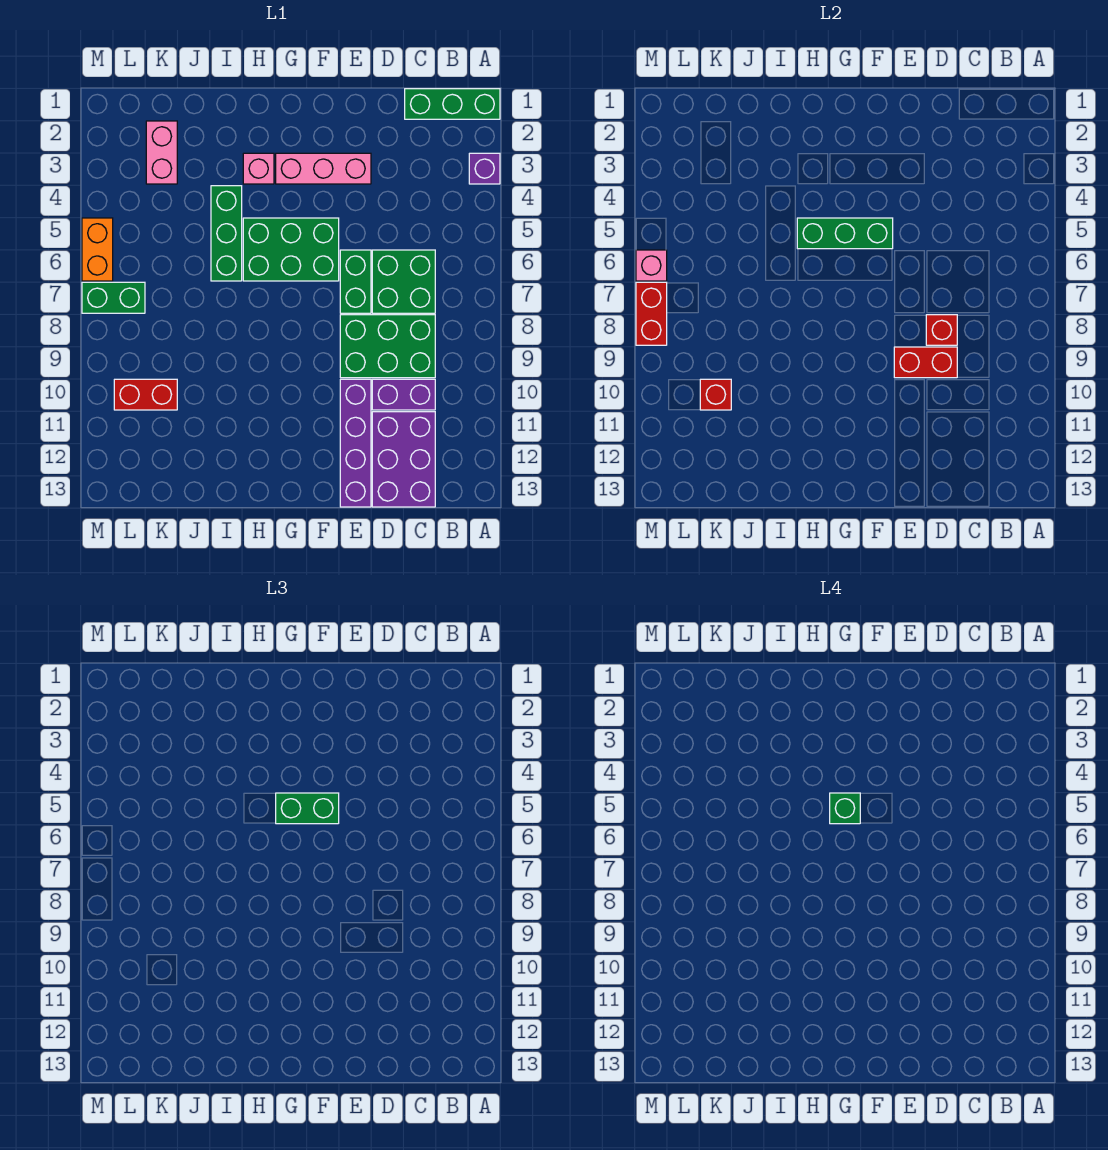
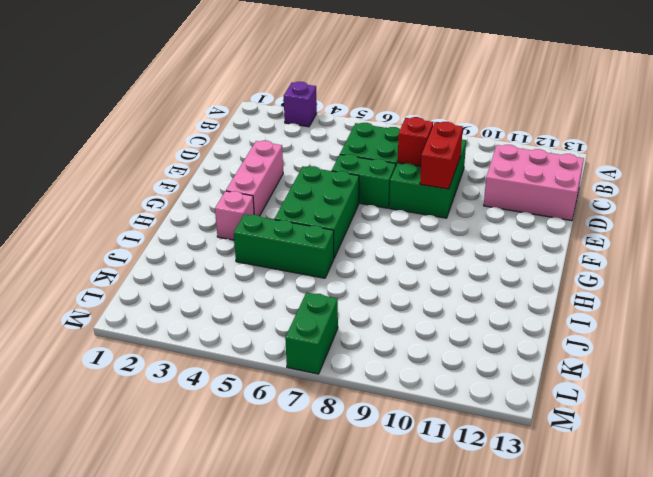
pink 2x3 brick [484,145,584,221] -> purple 2x3 brick [372,412,435,507]
none -> green 1x3 brick [405,89,500,119]
none -> purple 1x2 brick [372,379,435,410]
none -> purple 1x4 brick [340,379,371,507]

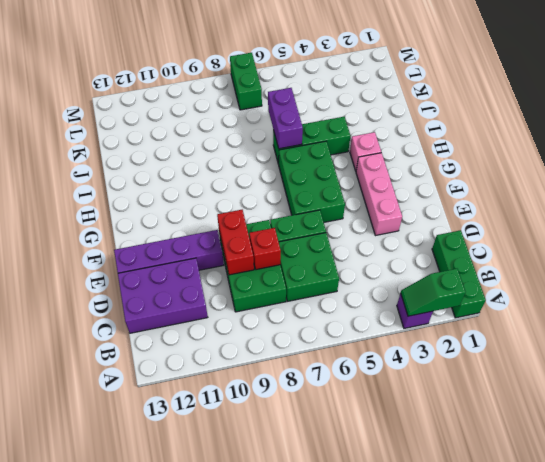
green 1x2 slope [401,269,465,316] -> none
purple 1x2 brick [268,88,303,149] -> purple 1x2 brick moved to [372,379,435,410]
none -> pink 1x2 brick [146,121,177,184]
none -> red 1x2 brick [114,379,177,410]
none -> orange 1x2 brick [82,218,113,281]

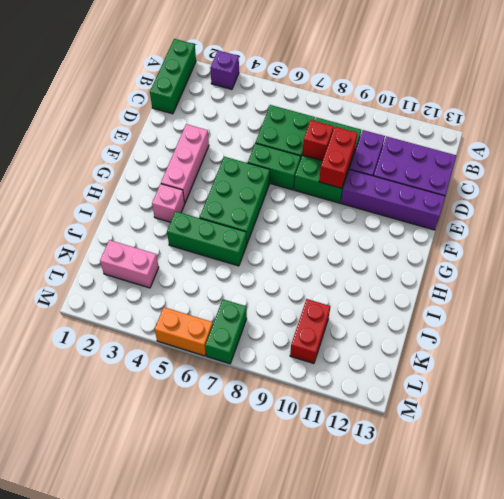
none -> green 1x3 brick [797,218,893,249]
none -> red 1x1 brick [700,379,731,410]
none -> pink 1x1 brick [636,250,667,281]

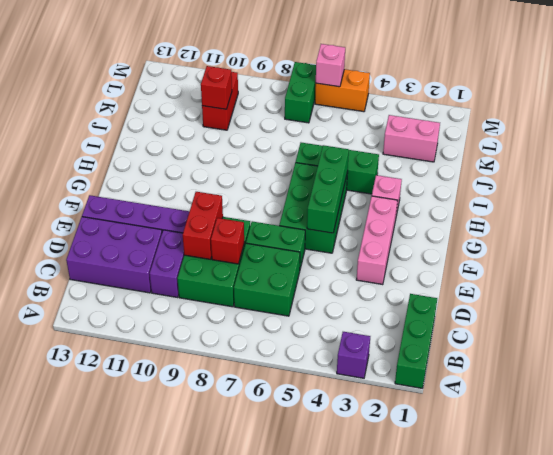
none -> red 1x2 brick [636,282,667,345]
none -> green 1x2 brick [276,793,339,824]
none -> green 1x1 brick [830,793,860,824]

